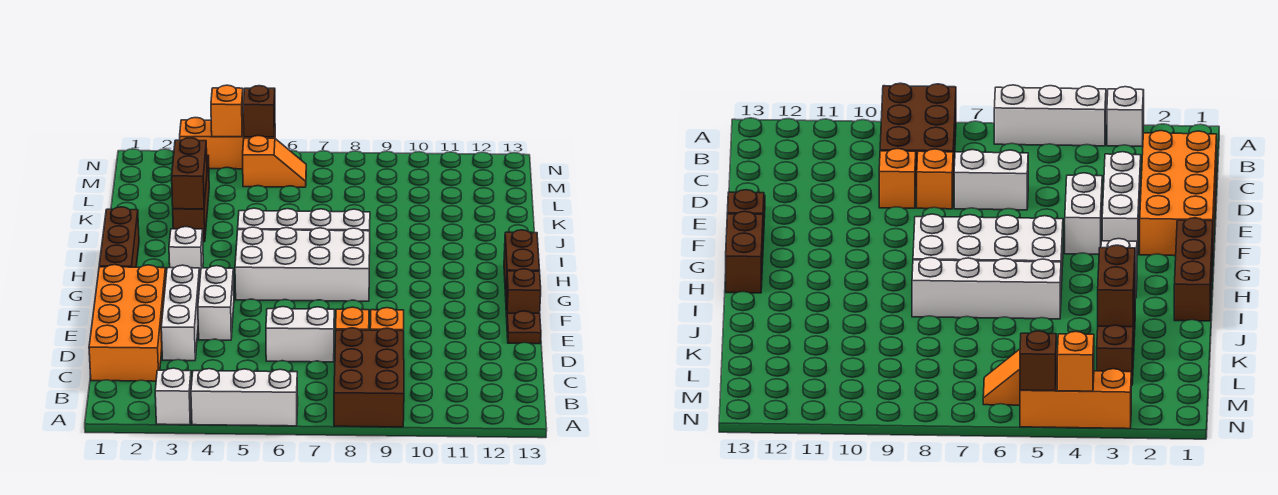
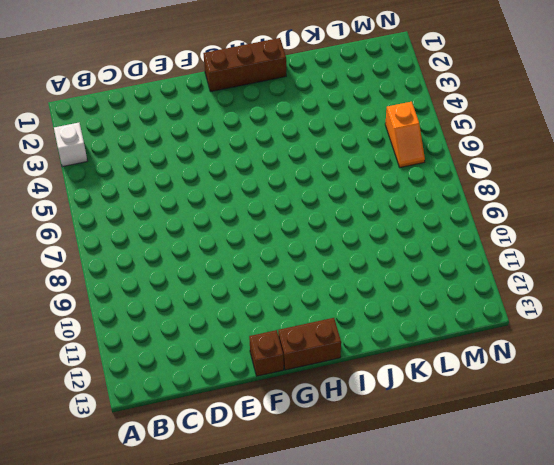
none -> white 1x3 brick [191,369,298,426]
none -> brown 2x3 brick [334,328,404,427]
none -> orange 2x4 brick [89,265,166,381]

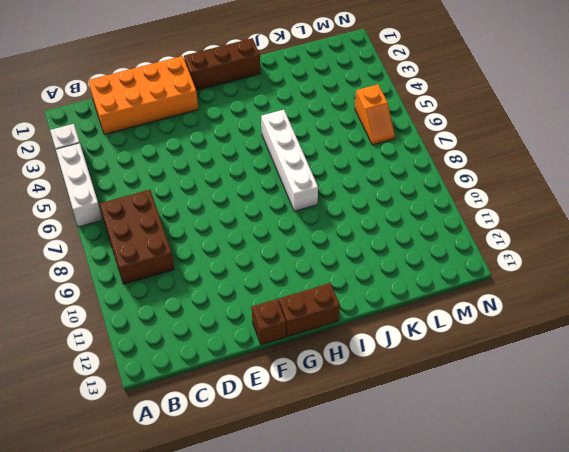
brown 2x3 brick [100,190,174,284] -> brown 2x3 brick turned to [334,328,404,427]
none -> white 1x3 brick [161,265,200,361]
none -> white 1x2 brick [266,307,334,362]
none -> orange 1x1 brick [336,307,369,330]

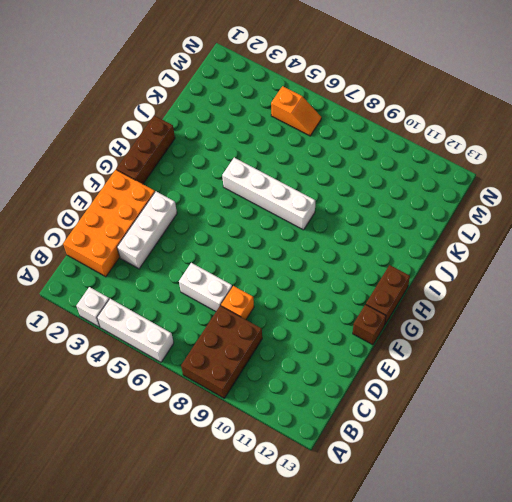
none -> orange 1x1 brick [370,308,404,331]
none -> white 1x2 brick [198,266,234,340]
none -> brown 1x1 plate [507,311,541,344]

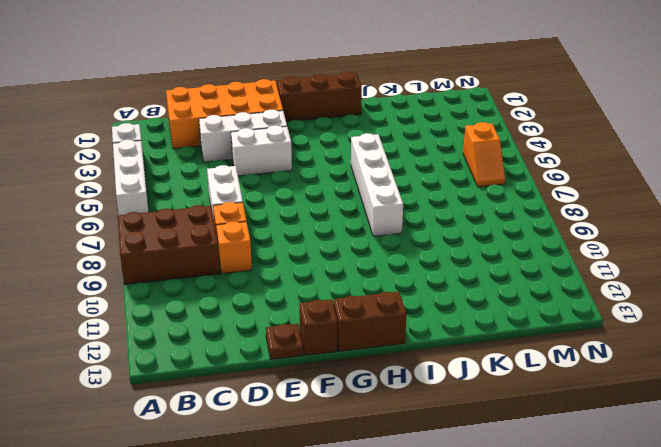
none -> white 2x4 brick [235,227,370,301]
none -> white 1x1 brick [169,227,203,274]
none -> brown 1x3 brick [173,155,209,242]

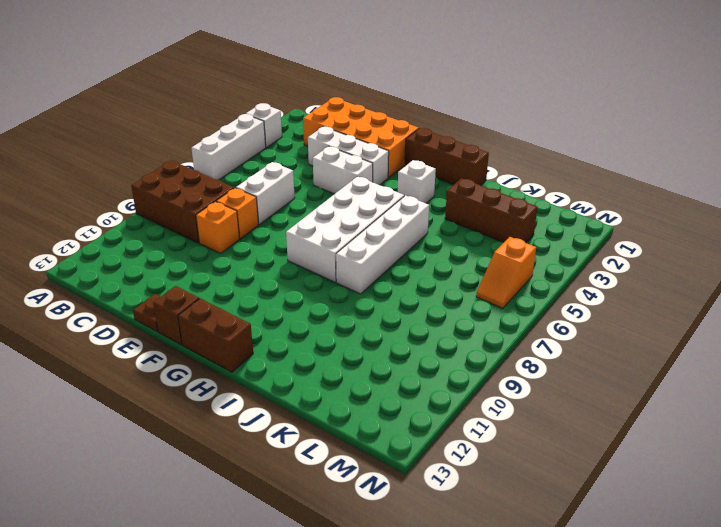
none -> orange 1x3 brick [180,118,275,169]
none -> brown 1x2 brick [172,138,207,209]
none -> orange 1x1 brick [211,85,243,137]

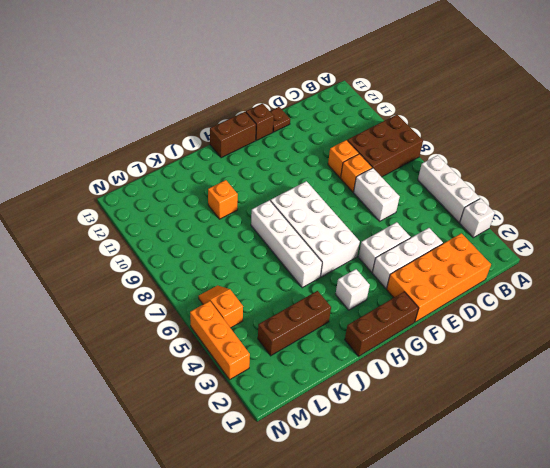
orange 1x1 brick [208,180,238,219] -> orange 1x1 brick moved to [211,85,243,137]
none -> brown 1x2 brick [172,138,207,209]
none -> brown 1x1 brick [243,86,275,137]

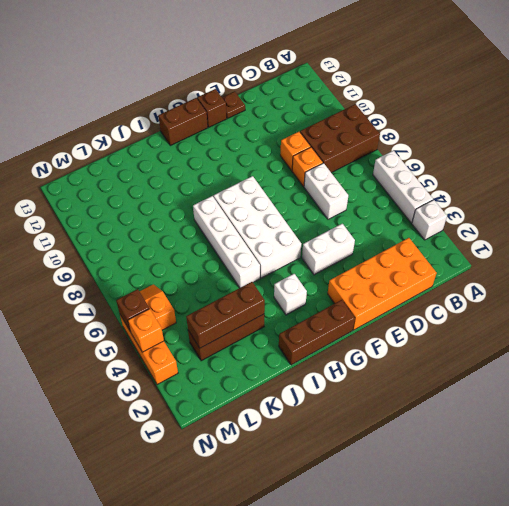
brown 1x3 brick [186,282,265,348] -> brown 1x2 brick [172,138,207,209]
none -> white 1x3 brick [161,265,200,361]

